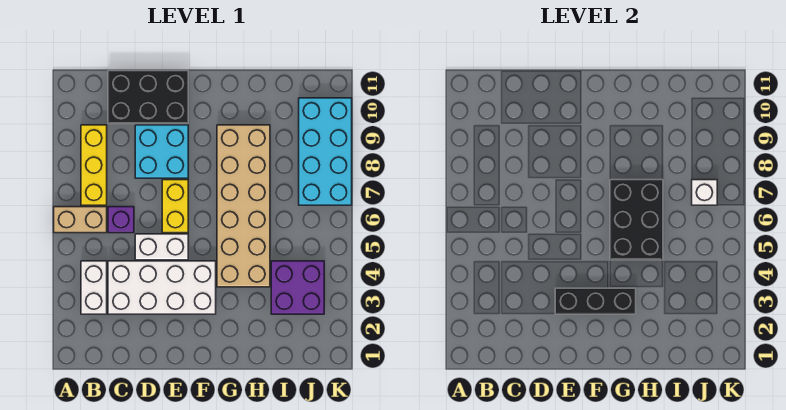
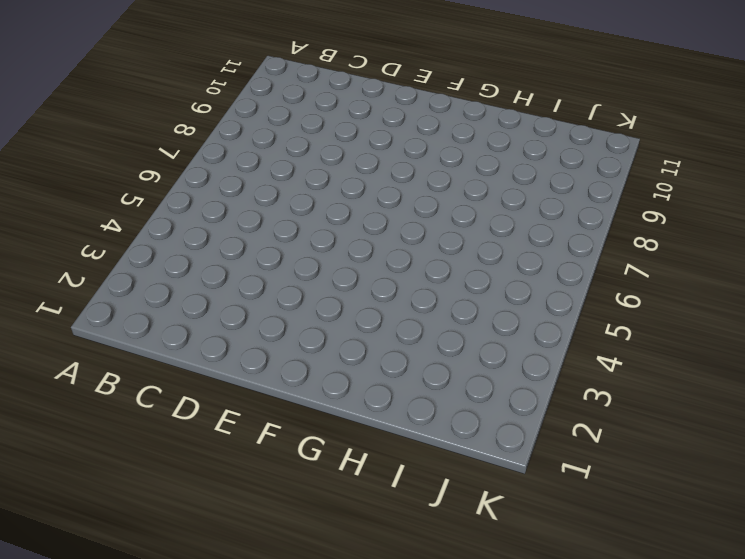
none -> tan 1x2 brick [54,207,107,233]
none -> white 1x2 brick [81,261,107,314]
none -> yellow 1x3 brick [81,125,107,205]

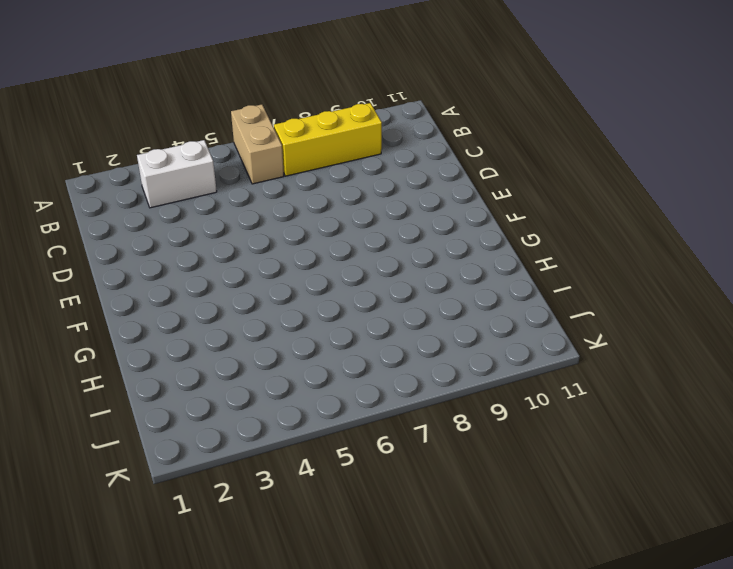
none -> white 2x4 brick [108,261,216,314]
none -> purple 1x1 brick [108,207,134,233]
none -> black 2x3 brick [108,71,188,124]

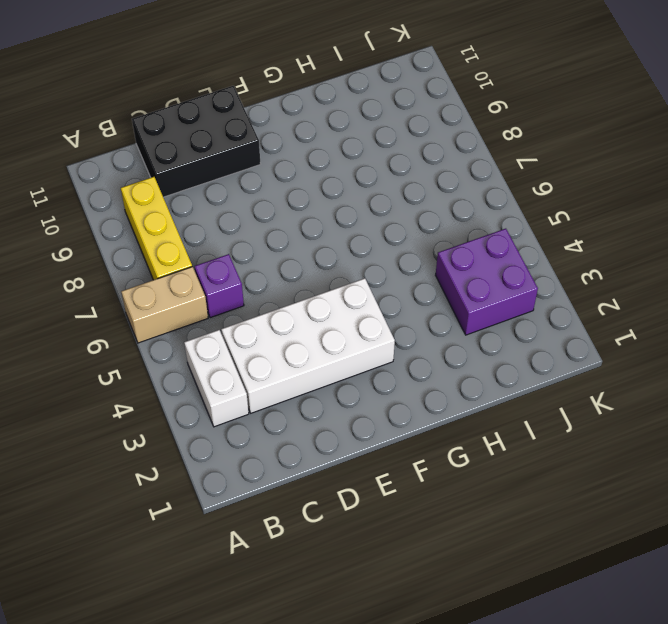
none -> white 1x2 brick [135,234,188,260]
none -> cyan 2x2 brick [135,125,188,178]
none -> yellow 1x2 brick [162,180,188,233]

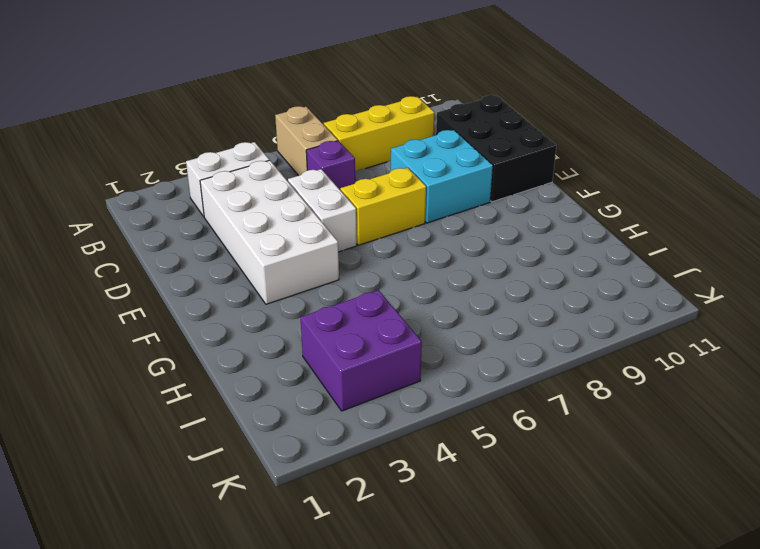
none -> tan 2x6 brick [217,125,270,287]
none -> cyan 2x4 brick [299,98,352,205]
none -> black 1x3 brick [555,288,636,314]

